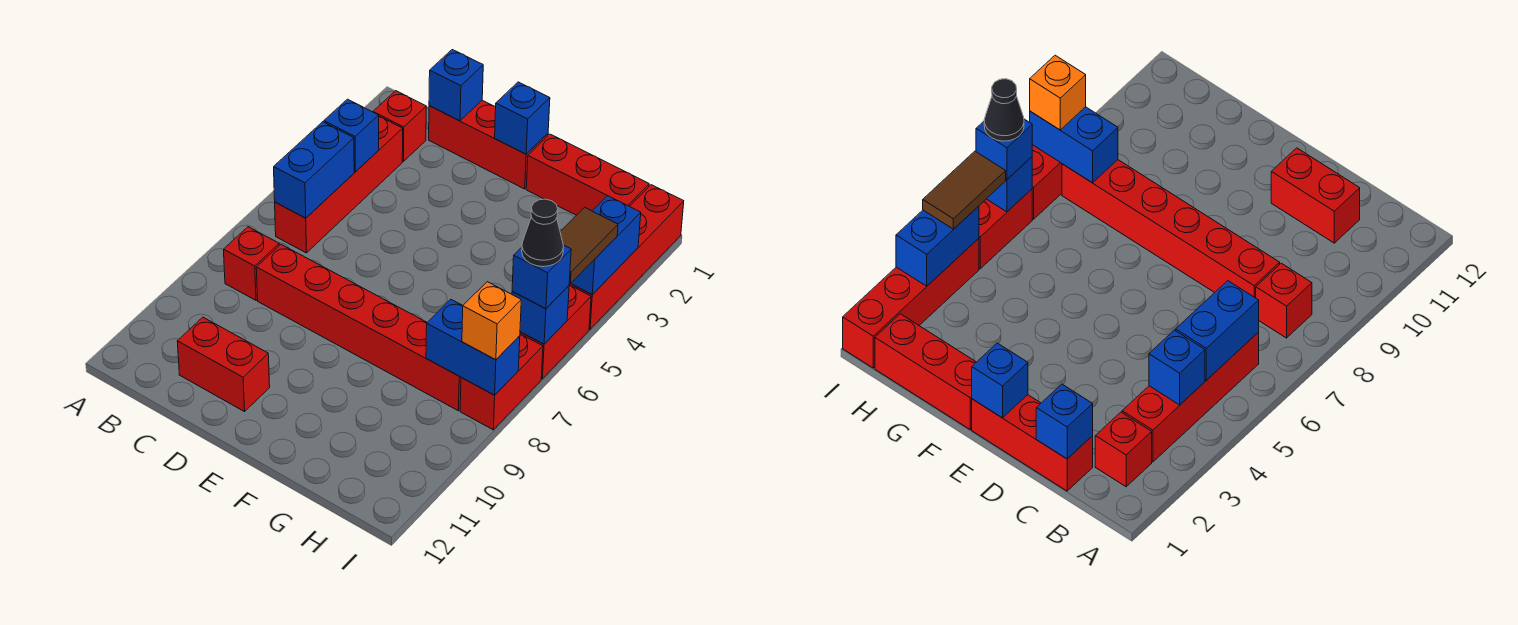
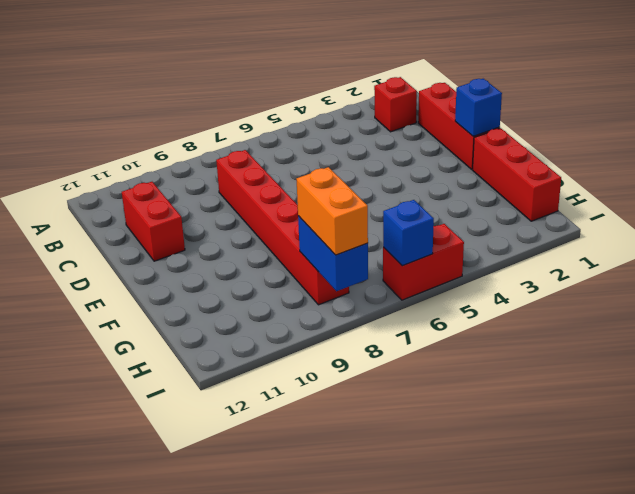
orange 1x2 brick [296,167,368,255] -> orange 1x1 brick [462,282,521,360]
none -> red 1x4 brick [275,116,403,253]
none -> red 1x1 brick [224,227,279,300]
none -> red 1x4 brick [569,185,684,329]

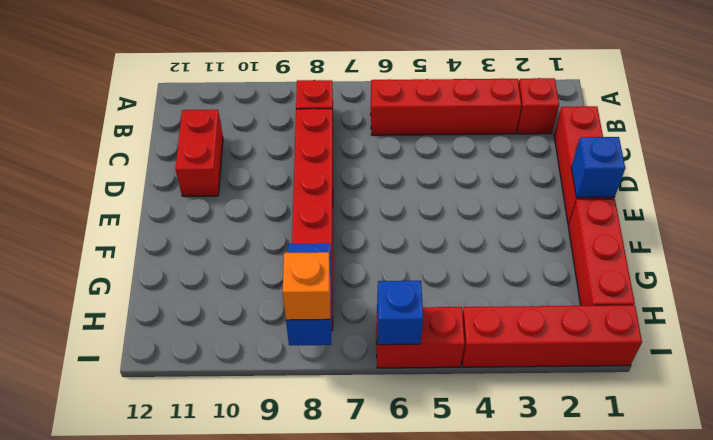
none -> red 1x2 brick [460,334,543,430]
none -> blue 1x1 brick [324,99,379,172]
none -> blue 1x2 brick [274,122,354,218]

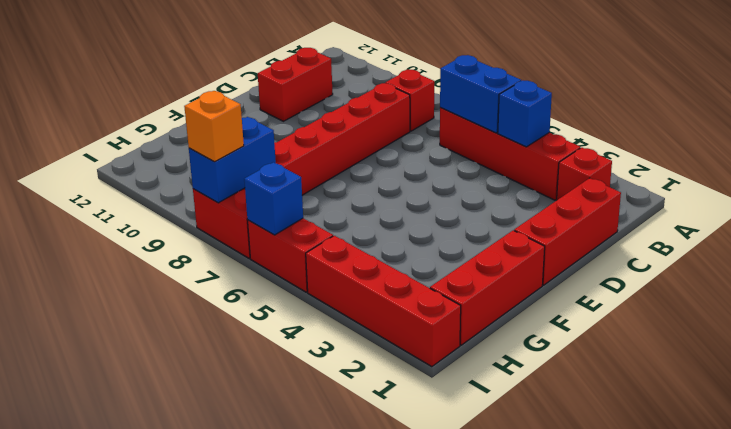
none -> blue 1x1 brick [429,50,483,121]
none -> blue 1x1 brick [495,82,550,154]
none -> blue 1x2 brick [571,196,641,295]

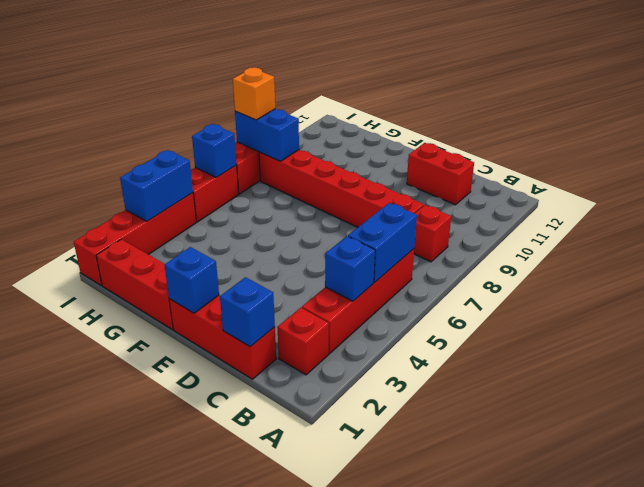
none -> brown 1x2 tile [560,207,618,284]
none -> blue 1x1 brick [512,245,571,309]
none -> black 1x1 cone [522,199,563,267]

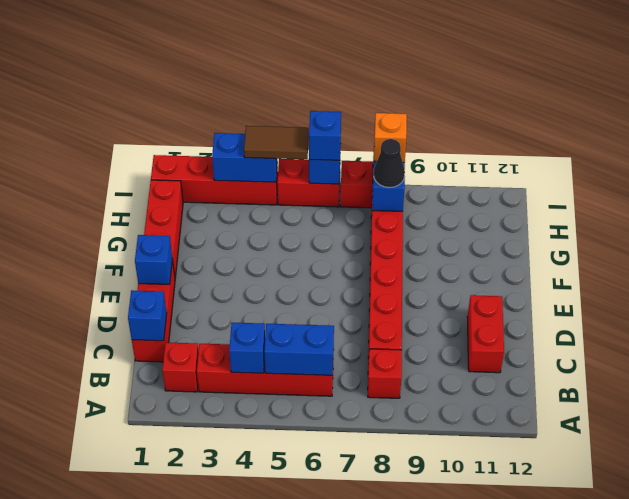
black 1x1 cone [374,139,405,188] -> black 1x1 cone moved to [522,199,563,267]

